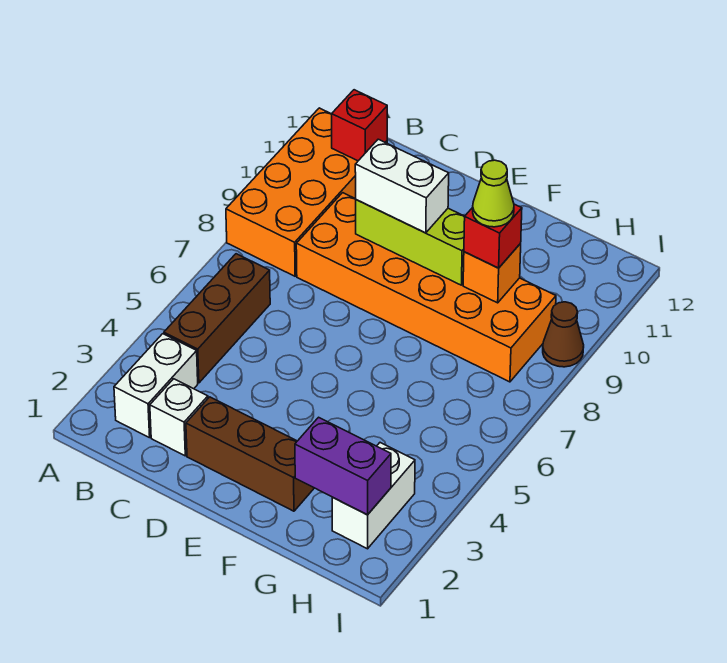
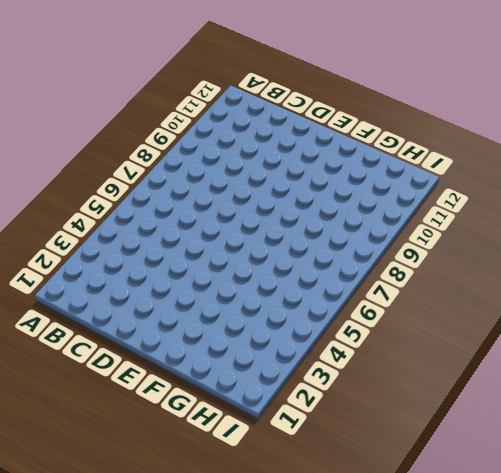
none -> orange 2x4 brick [226,108,387,276]
none -> white 1x2 brick [114,334,198,438]
none -> brown 1x3 brick [164,254,270,383]

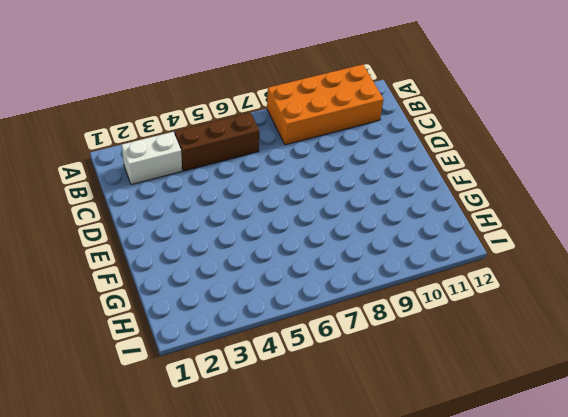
none -> white 1x1 brick [150,379,208,456]
none -> orange 2x6 brick [296,193,556,382]
none -> brown 1x3 brick [186,397,314,511]

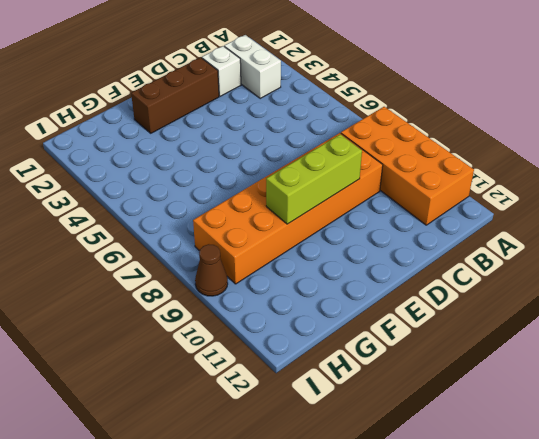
none -> brown 1x3 brick [164,254,270,383]
none -> white 1x2 brick [332,443,415,549]
none -> red 1x1 brick [332,90,387,161]

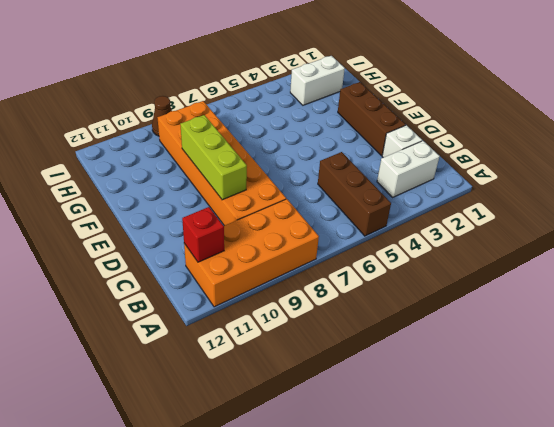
brown 1x3 brick [318,152,391,236] -> brown 1x3 brick turned to [164,254,270,383]
none -> purple 1x2 brick [295,417,391,515]
none -> orange 1x1 brick [463,244,521,303]
none -> white 1x2 brick [355,139,449,233]

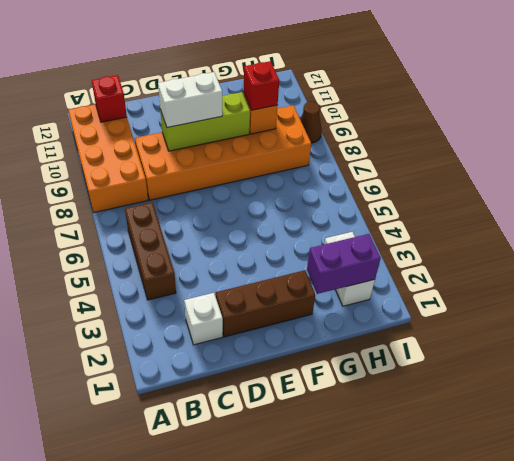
none -> white 1x2 brick [114,334,198,438]
none -> lime 1x1 cone [473,160,514,227]

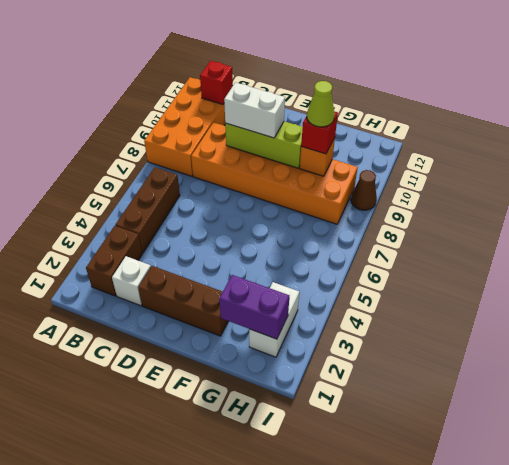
brown 1x2 brick [86,226,142,296] -> white 1x2 brick [114,334,198,438]

